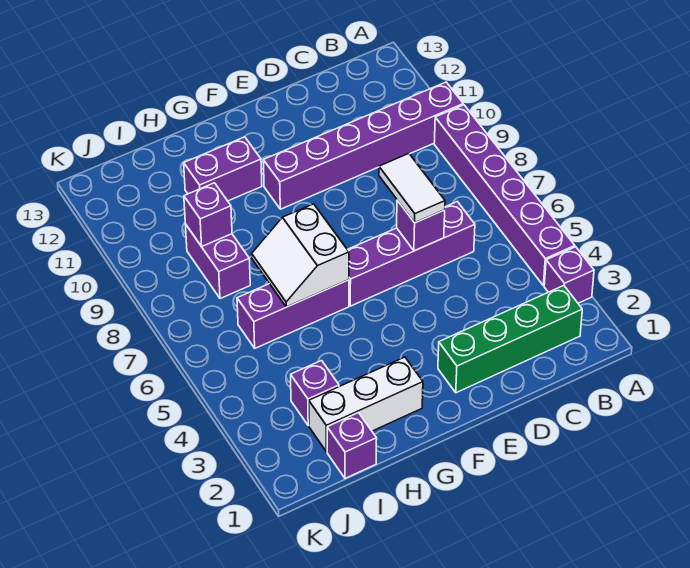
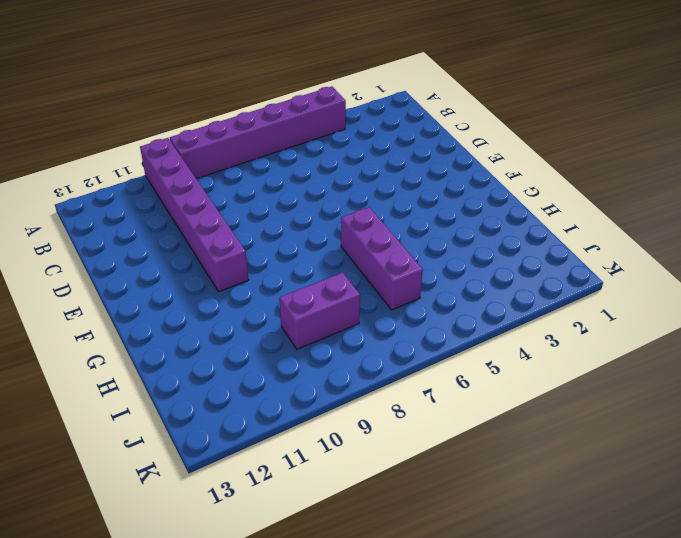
none -> purple 1x1 brick [544,247,594,303]
none -> green 1x4 brick [438,286,582,393]
none -> purple 1x4 brick [347,202,475,306]

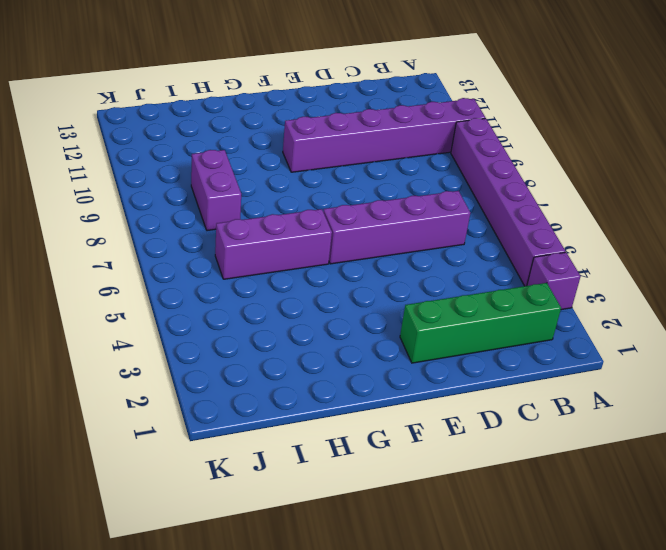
none -> white 1x3 brick [309,357,423,452]
none -> purple 1x2 brick [184,137,262,201]
none -> purple 1x1 brick [327,413,377,478]

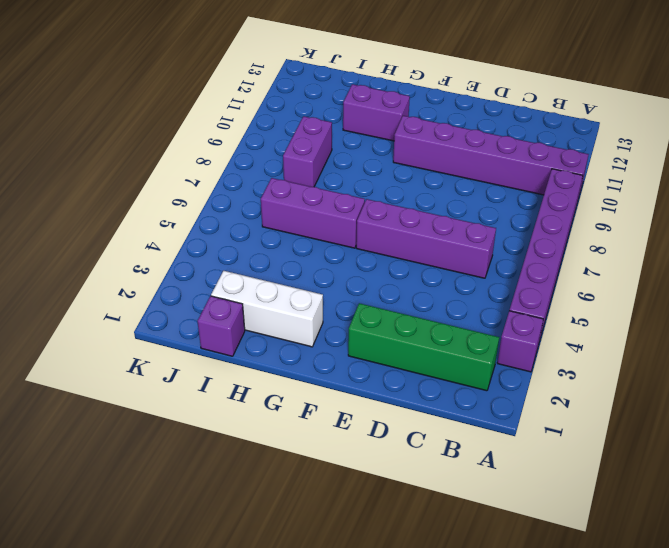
none -> purple 1x1 brick [291,361,339,425]
none -> purple 1x1 brick [397,200,445,251]
none -> white 2x2 slope [252,204,349,307]

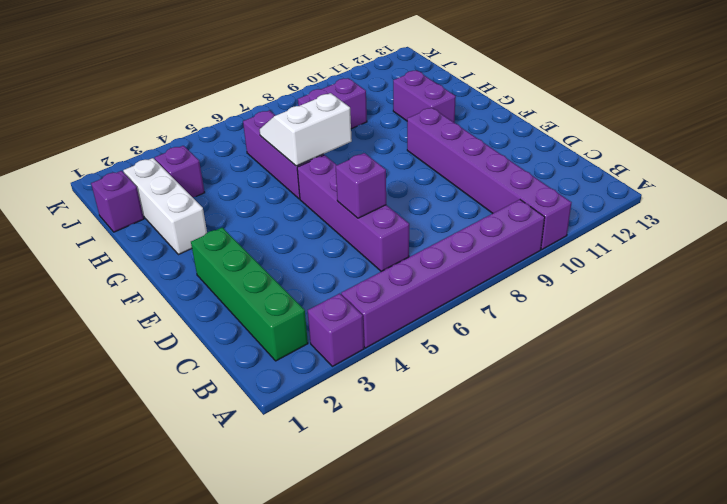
none -> purple 1x1 brick [184,183,232,246]
none -> white 1x2 tile [379,154,445,223]

